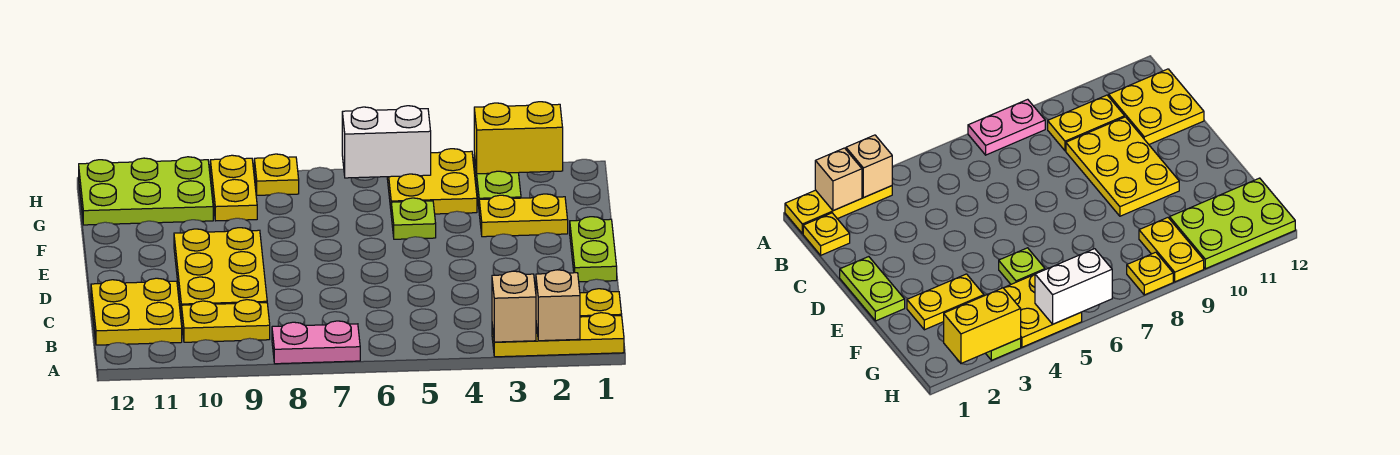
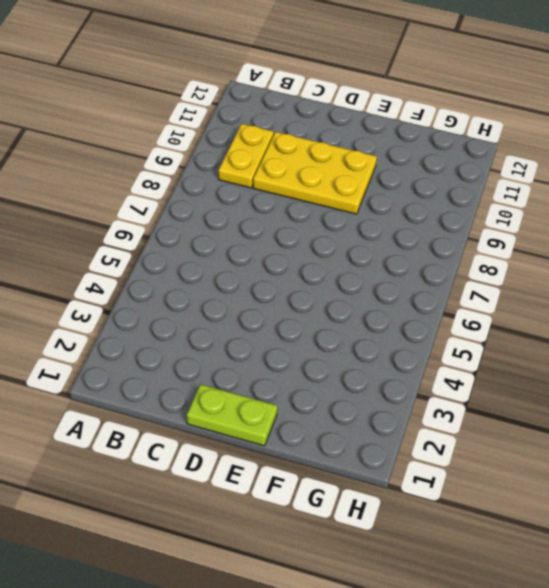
none -> yellow 1x3 plate [492,313,624,357]
none -> pink 1x2 plate [272,321,360,364]
none -> yellow 1x1 plate [580,289,622,317]

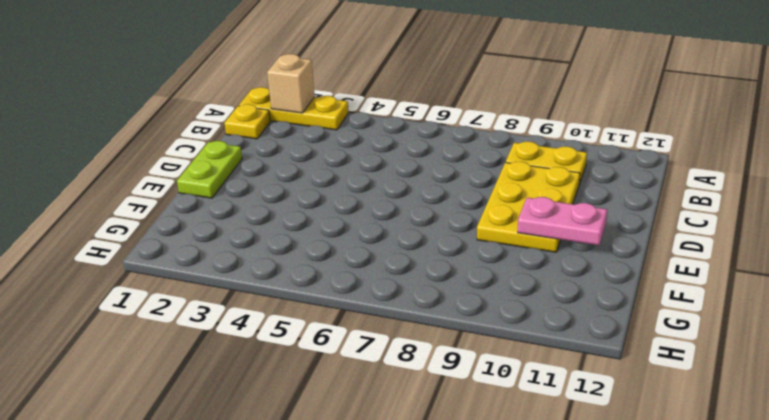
pink 1x2 plate [518,197,607,245] -> pink 1x2 plate moved to [272,321,360,364]
none -> yellow 2x2 plate [91,278,182,345]
none -> yellow 1x2 plate [479,194,568,237]
none -> lime 1x1 plate [391,198,436,239]

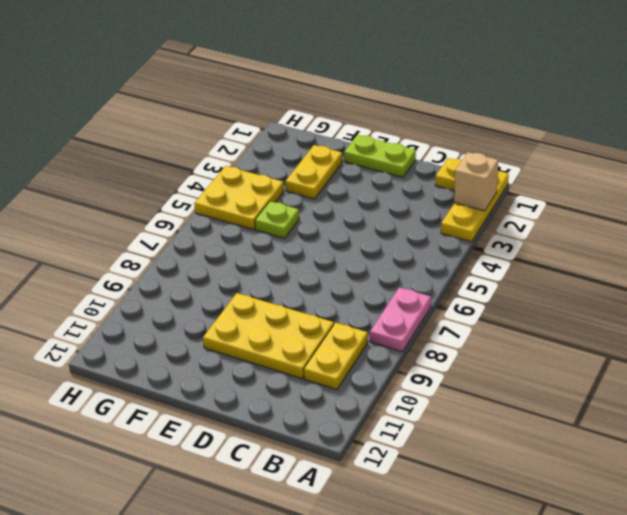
none -> yellow 2x2 plate [91,278,182,345]
none -> lime 1x2 plate [474,154,521,206]
none -> yellow 1x2 plate [210,155,257,221]

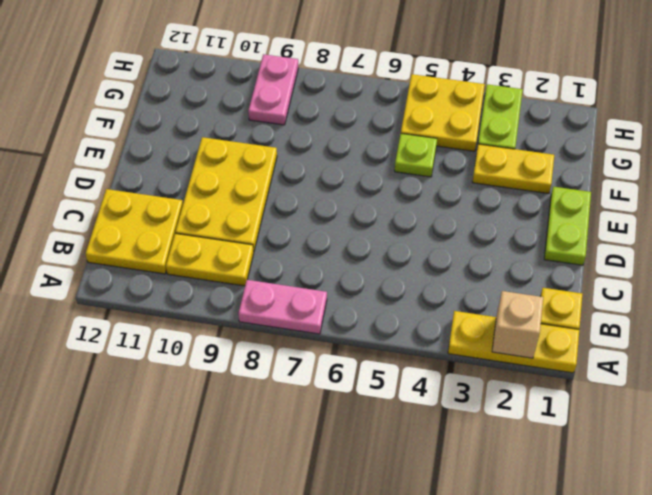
pink 1x2 plate [248,54,298,125] -> yellow 1x2 plate [210,155,257,221]
none -> lime 2x3 plate [79,157,213,225]
none -> yellow 1x1 plate [254,154,299,195]
none -> tan 1x1 brick [492,271,536,342]

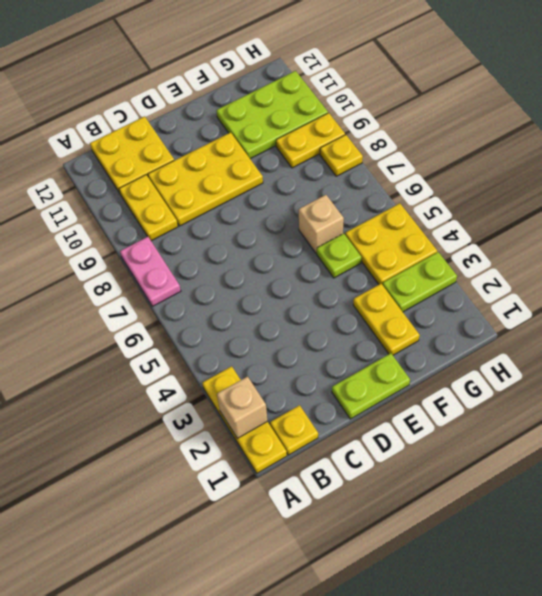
tan 1x1 brick [299,195,344,253] -> tan 1x1 brick moved to [492,271,536,342]
lime 2x3 plate [216,71,328,159] -> lime 2x3 plate turned to [79,157,213,225]
none -> yellow 1x2 brick [474,102,563,174]
none -> white 1x2 brick [342,106,431,178]

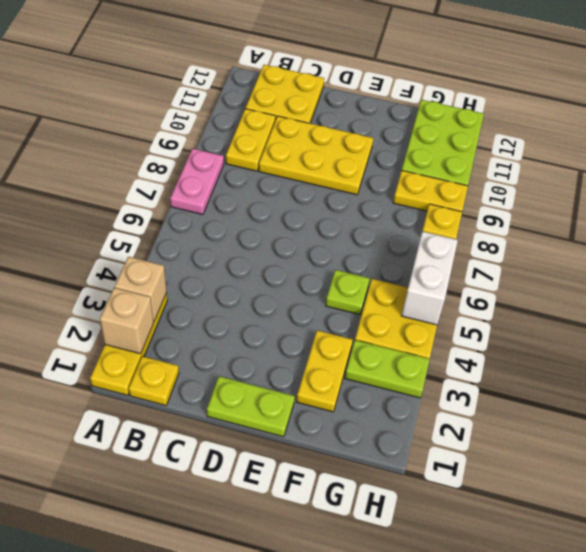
none -> yellow 1x2 brick [474,102,563,174]

